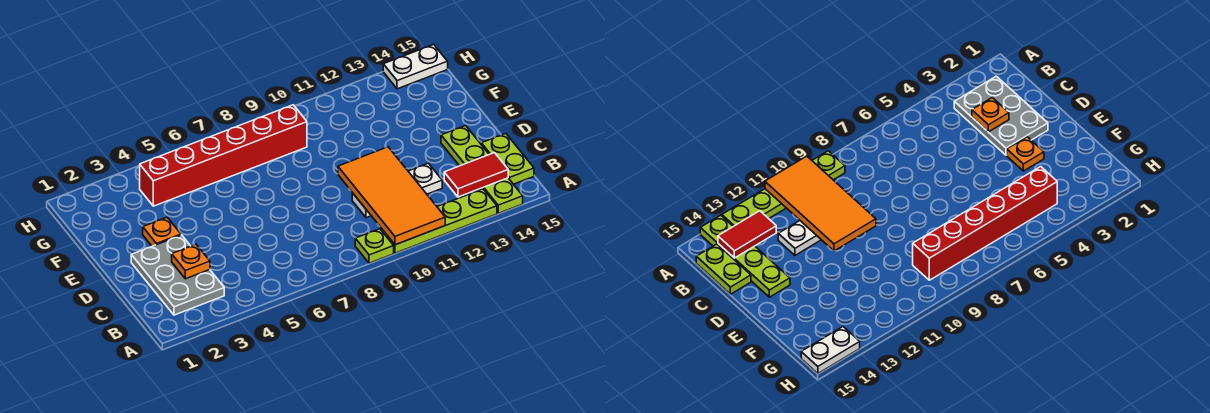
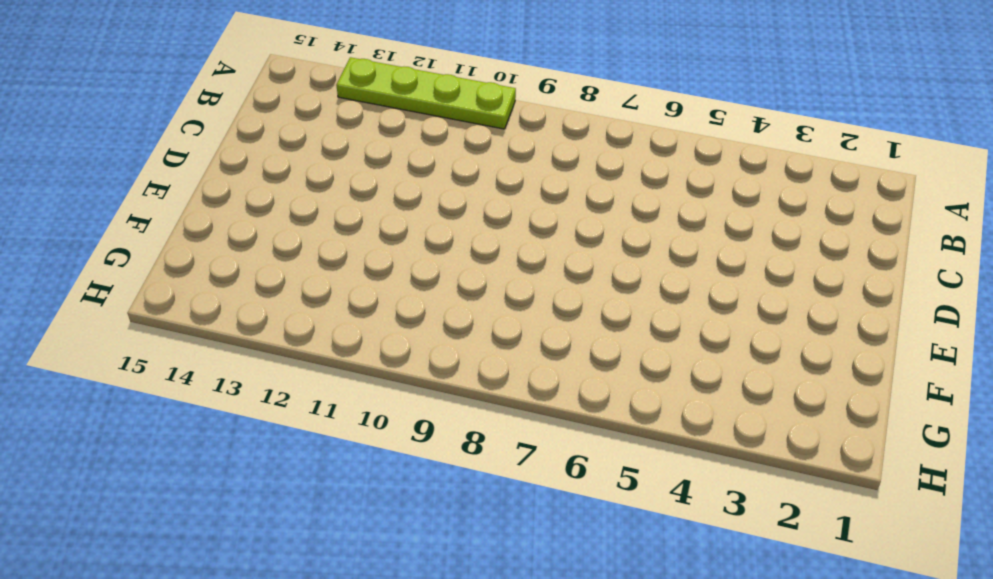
none -> lime 1x1 plate [355,229,394,263]
none -> lime 1x4 plate [441,126,523,213]
none -> grey 2x3 plate [131,235,224,315]

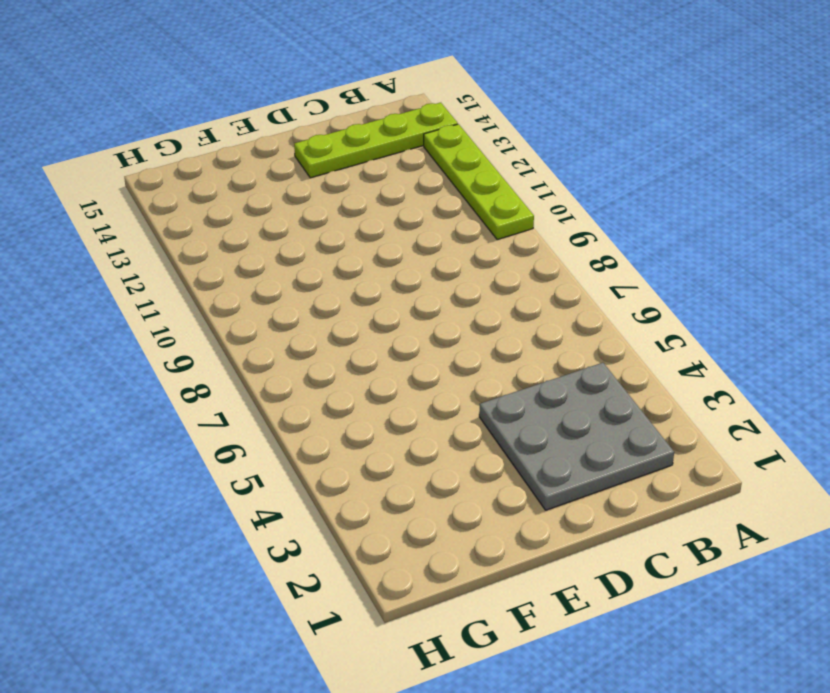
grey 3x3 plate [479,363,674,510] -> grey 2x3 plate [131,235,224,315]
none -> lime 1x1 plate [355,229,394,263]
none -> lime 1x2 plate [481,133,534,184]
none -> white 1x3 plate [352,163,442,218]

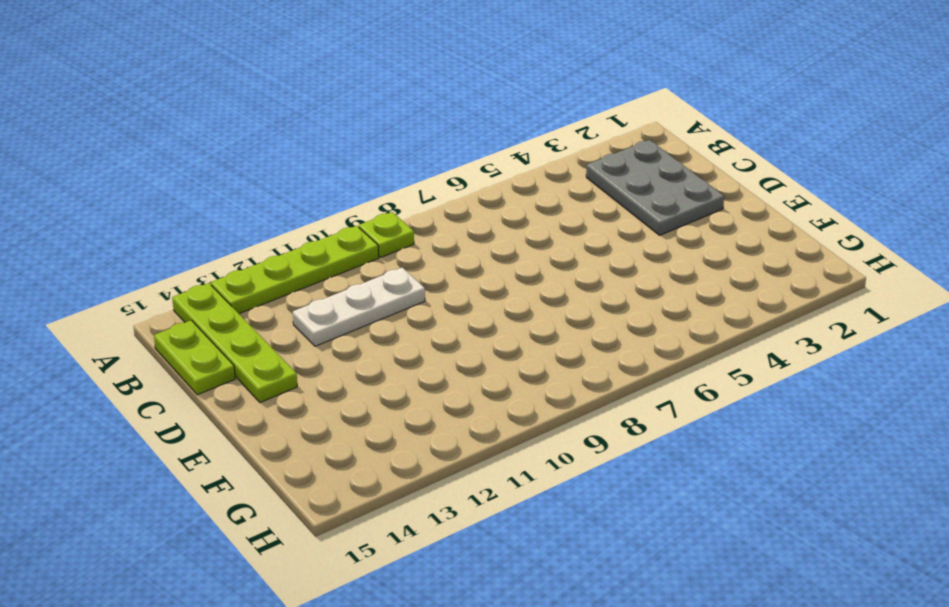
none -> orange 1x1 plate [143,217,181,246]
none -> red 1x6 brick [140,105,307,206]
none -> white 1x2 plate [383,44,448,89]

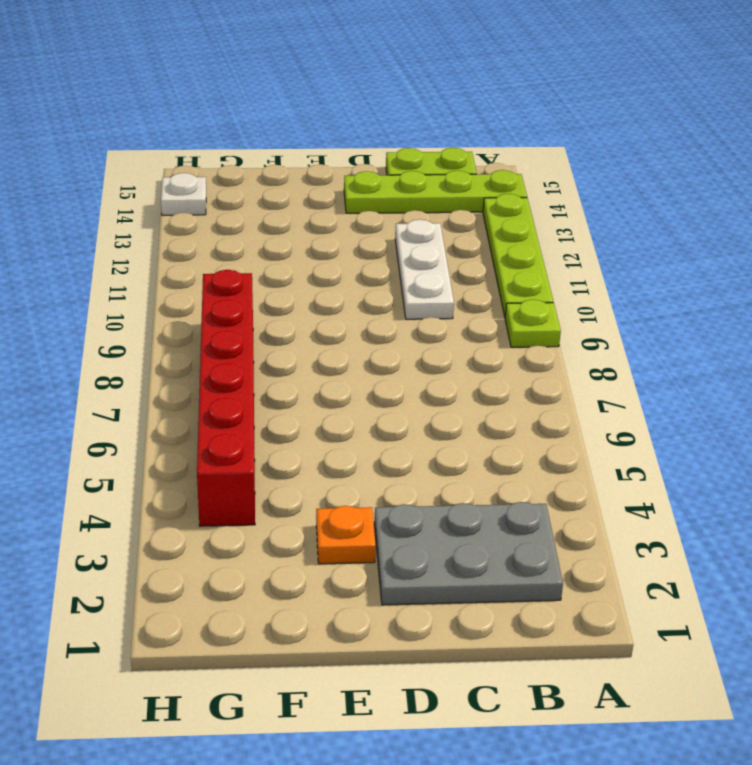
white 1x1 plate [161,173,206,215] -> white 1x2 plate [383,44,448,89]
none -> orange 2x4 tile [338,147,445,245]
none -> red 1x2 tile [444,153,508,197]
none -> orange 1x1 plate [172,244,210,279]

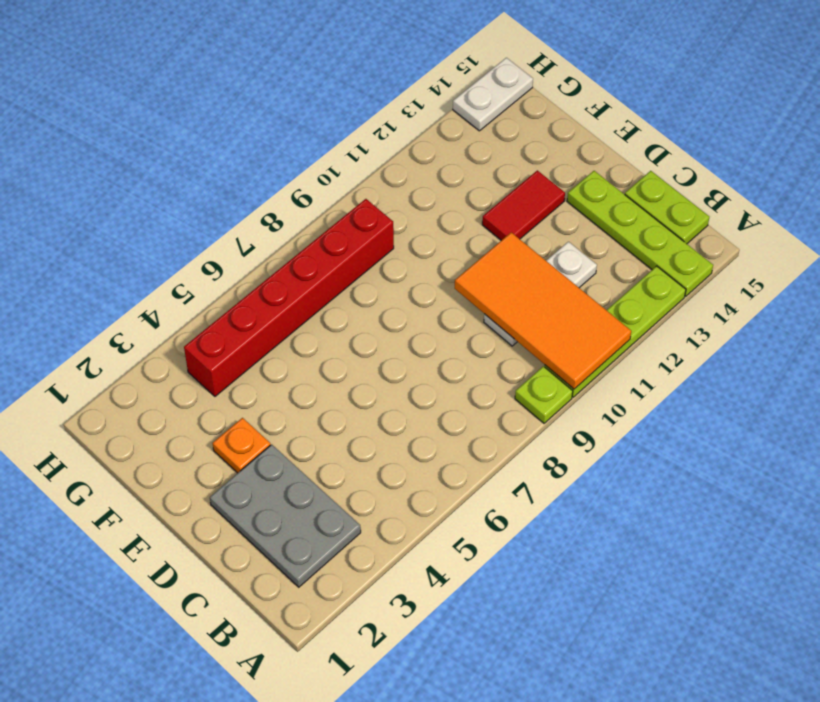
red 1x2 tile [482,170,565,240] -> red 1x2 tile moved to [444,153,508,197]
none -> orange 1x1 plate [172,244,210,279]

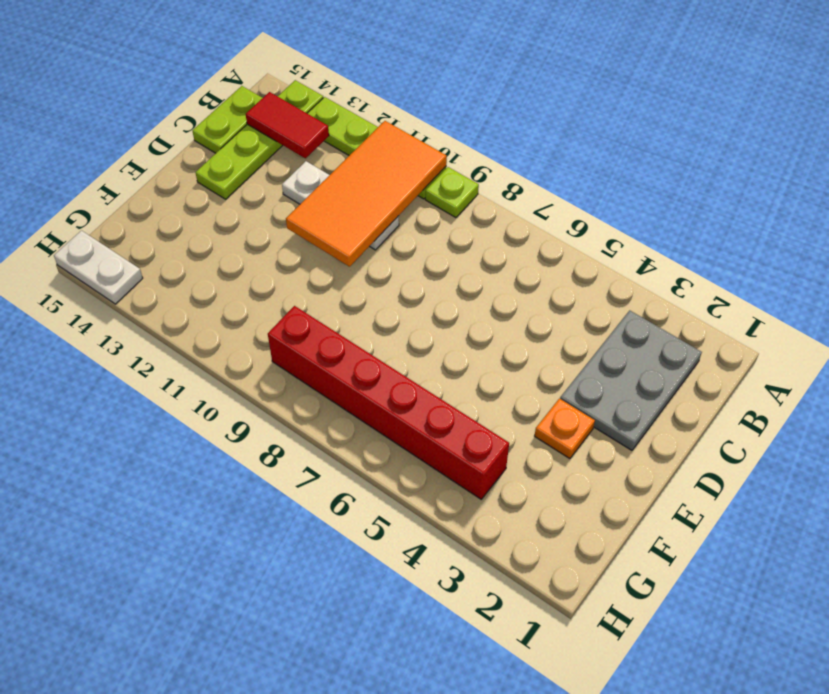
none -> orange 1x1 plate [172,244,210,279]

